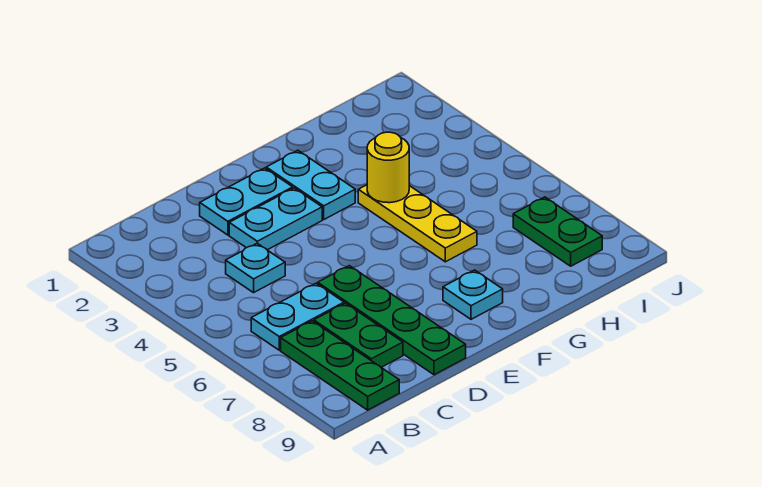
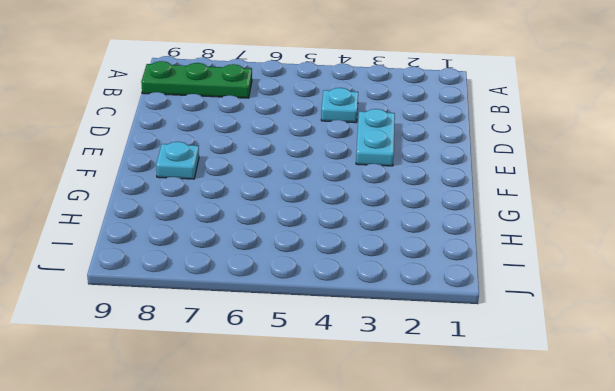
none -> cyan 1x2 plate [251,283,344,350]
none -> green 1x2 plate [314,303,403,367]
none -> cyan 1x2 plate [200,168,293,235]

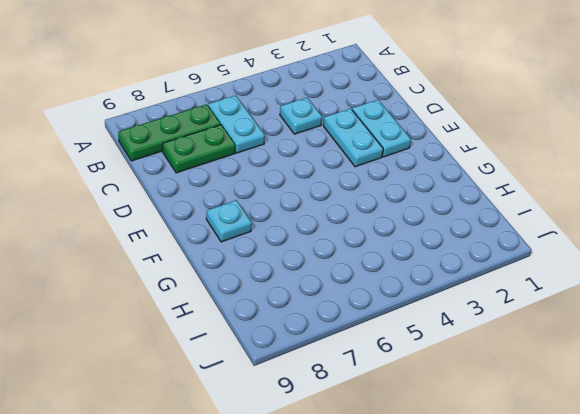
none -> green 1x4 plate [318,266,466,375]
none -> cyan 1x2 plate [266,150,355,219]
none -> yellow 1x3 plate [358,185,477,262]

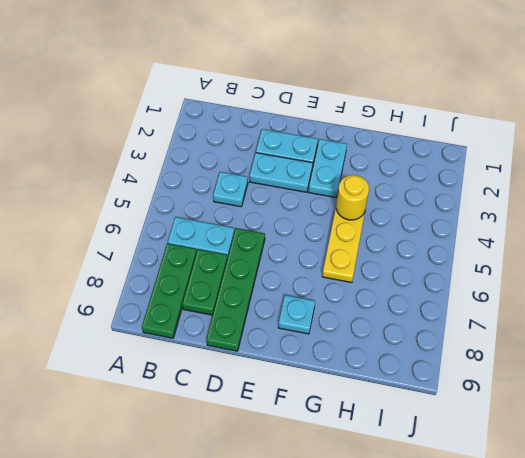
none -> green 1x2 plate [513,197,602,266]

